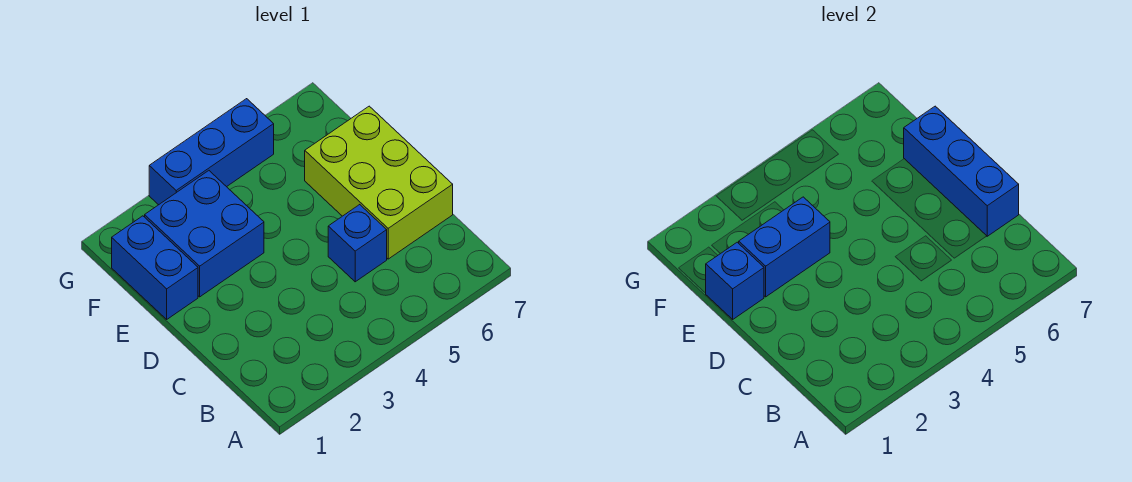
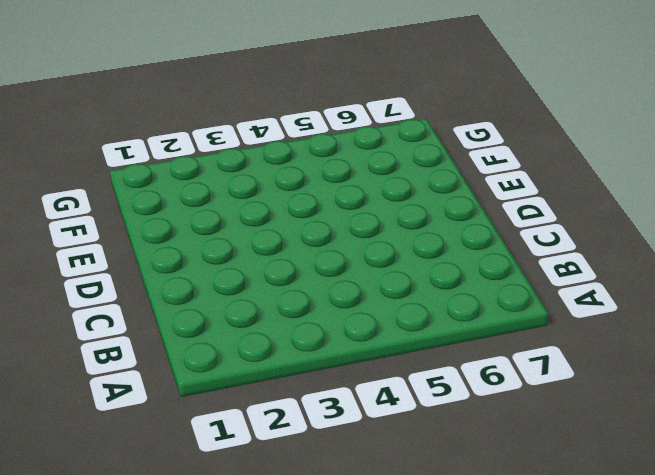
none -> blue 1x1 brick [328,205,387,282]
none -> lime 2x3 brick [305,106,453,259]

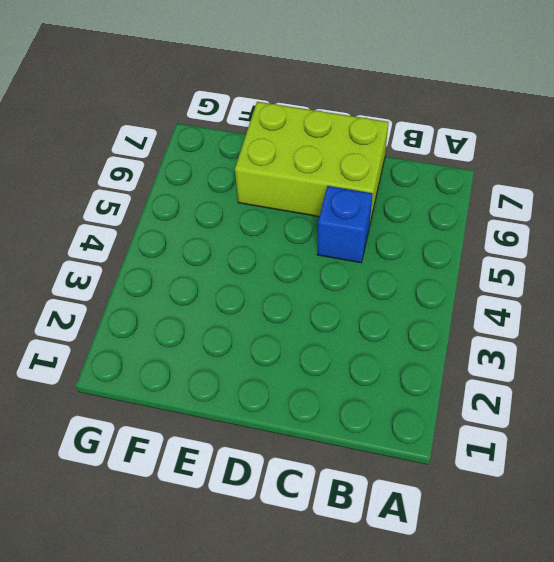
none -> blue 1x2 brick [112,216,198,319]
none -> blue 2x2 brick [145,171,264,297]

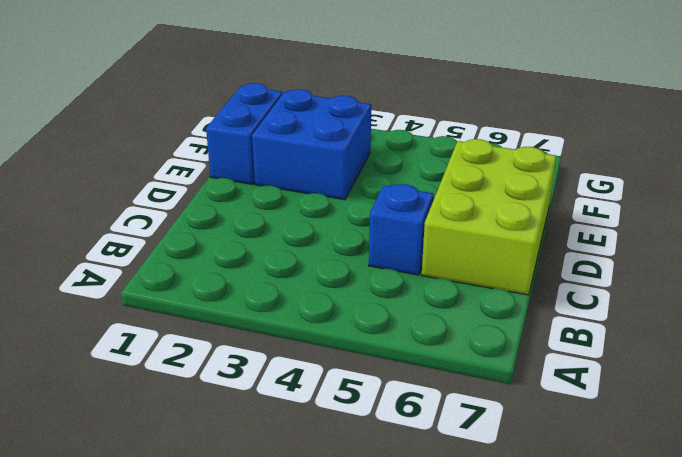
none -> blue 1x3 brick [149,99,274,205]
none -> blue 1x3 brick [904,106,1019,236]

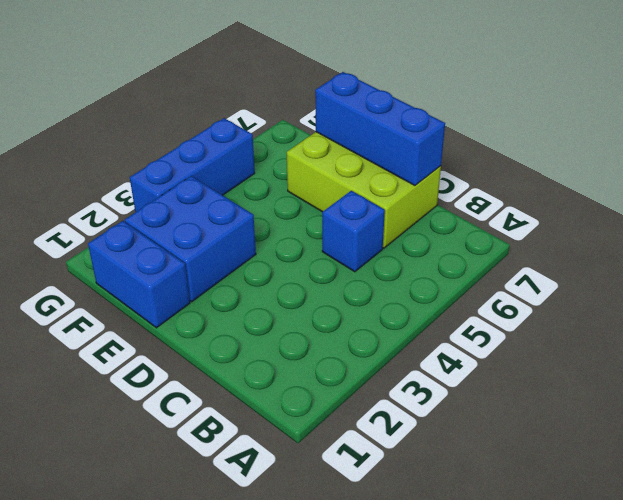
none -> blue 1x1 brick [706,242,764,319]
none -> blue 1x2 brick [739,197,830,297]

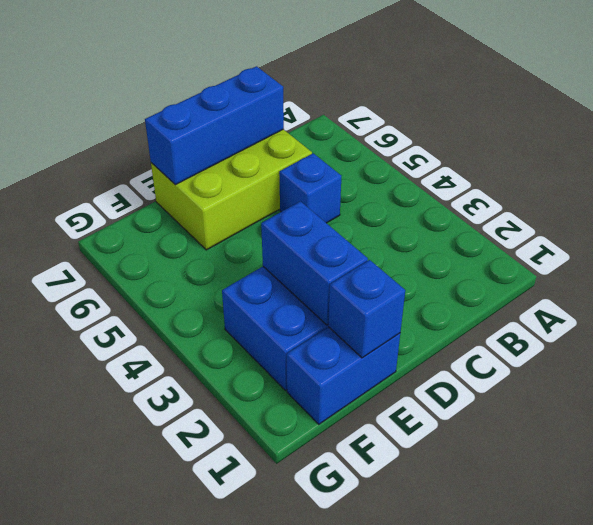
none -> blue 1x3 brick [149,99,274,205]

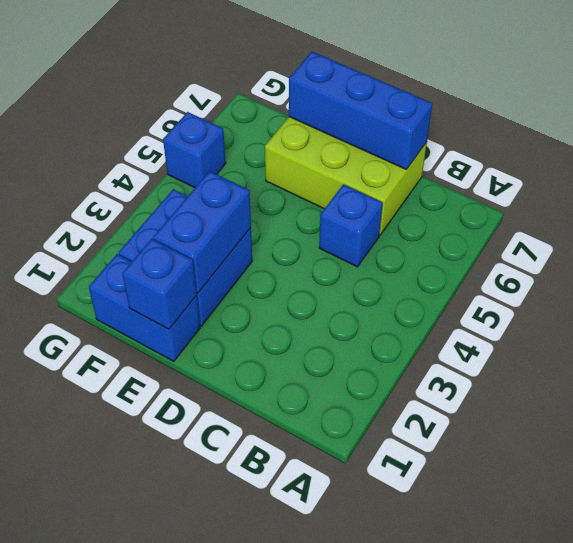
blue 1x1 brick [163,112,226,188] -> blue 1x3 brick [149,99,274,205]

